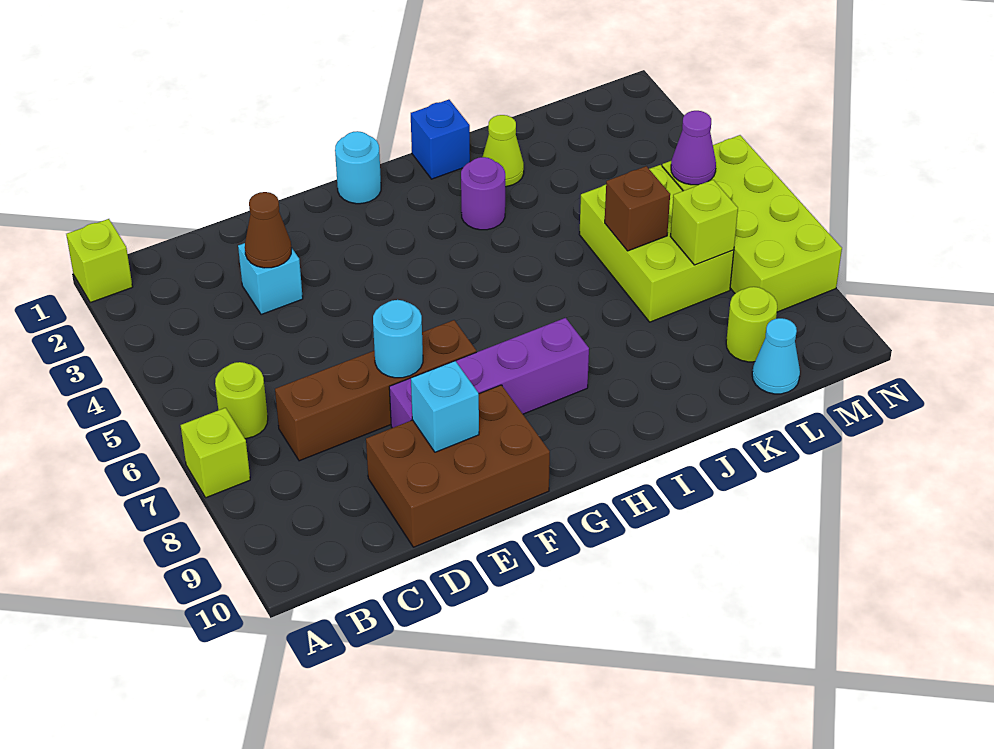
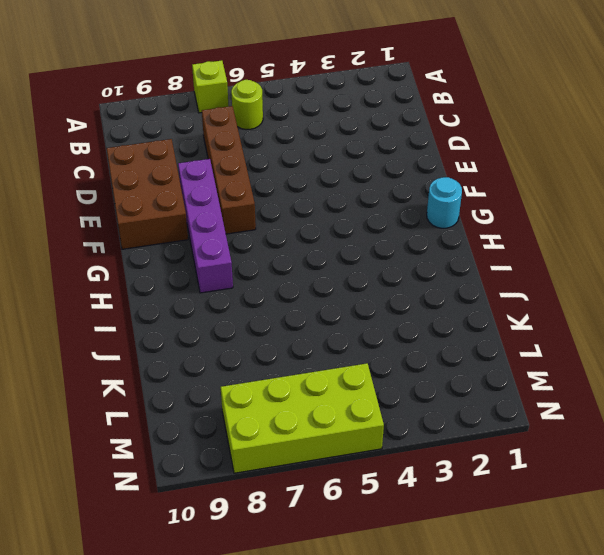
none -> lime 1x1 brick [66,219,133,303]
none -> cyan 1x1 brick [238,243,303,315]
none -> blue 1x1 brick [411,100,470,179]

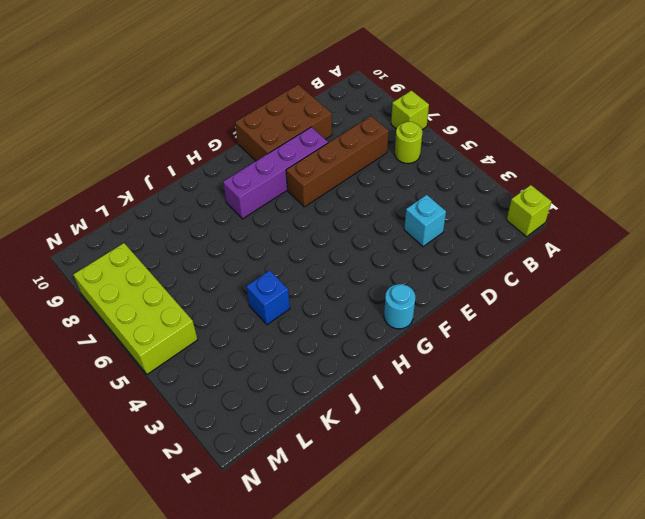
blue 1x1 brick [246,270,290,325] -> blue 1x1 brick moved to [411,100,470,179]
none -> purple 1x1 round brick [461,157,505,230]
none -> lime 1x1 cone [483,115,524,187]
none -> lime 2x3 brick [579,165,734,322]

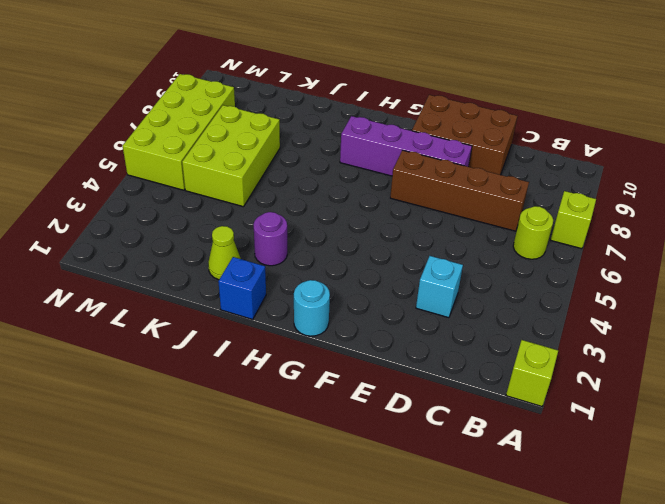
none -> lime 1x1 round brick [726,287,777,362]
none -> cyan 1x1 cone [752,318,800,394]
none -> brown 1x1 cone [245,192,292,268]

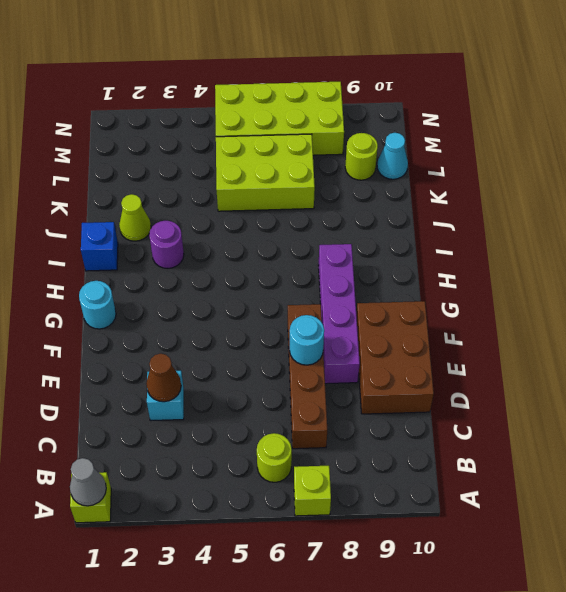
grey 1x1 cone [70,458,106,506] -> none
none -> cyan 1x1 brick [411,361,479,452]
none -> brown 1x1 brick [605,166,670,251]
none -> lime 1x1 brick [670,180,738,265]

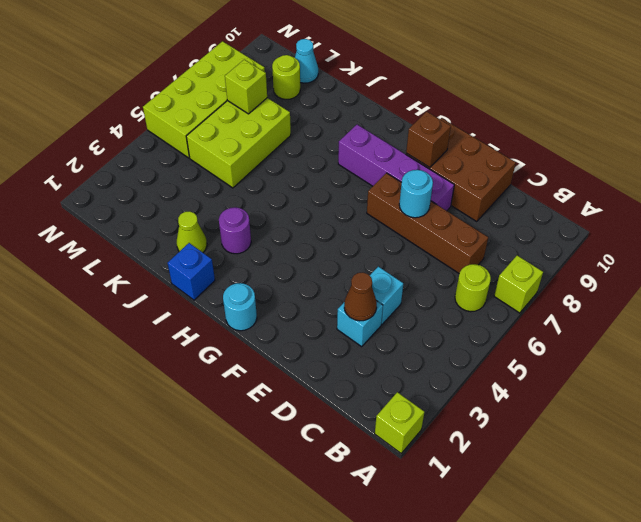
cyan 1x1 brick [370,266,403,324] -> cyan 1x1 brick moved to [411,361,479,452]
brown 1x1 brick [406,111,451,168] -> brown 1x1 brick moved to [605,166,670,251]
none -> purple 1x1 cone [671,111,716,185]

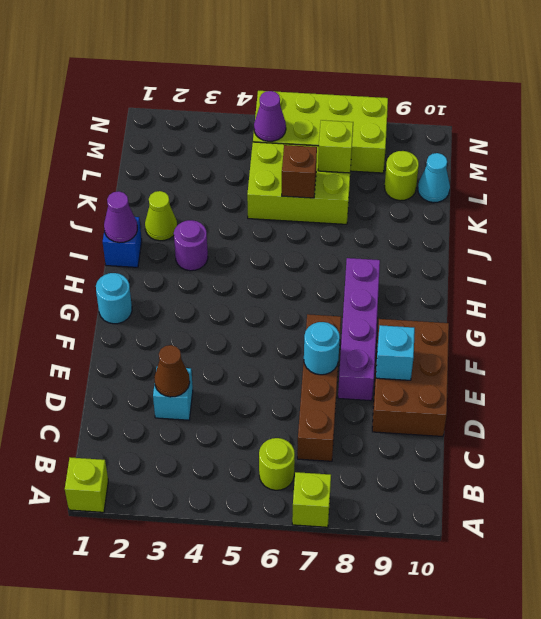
purple 1x1 cone [104,191,137,243] -> none

